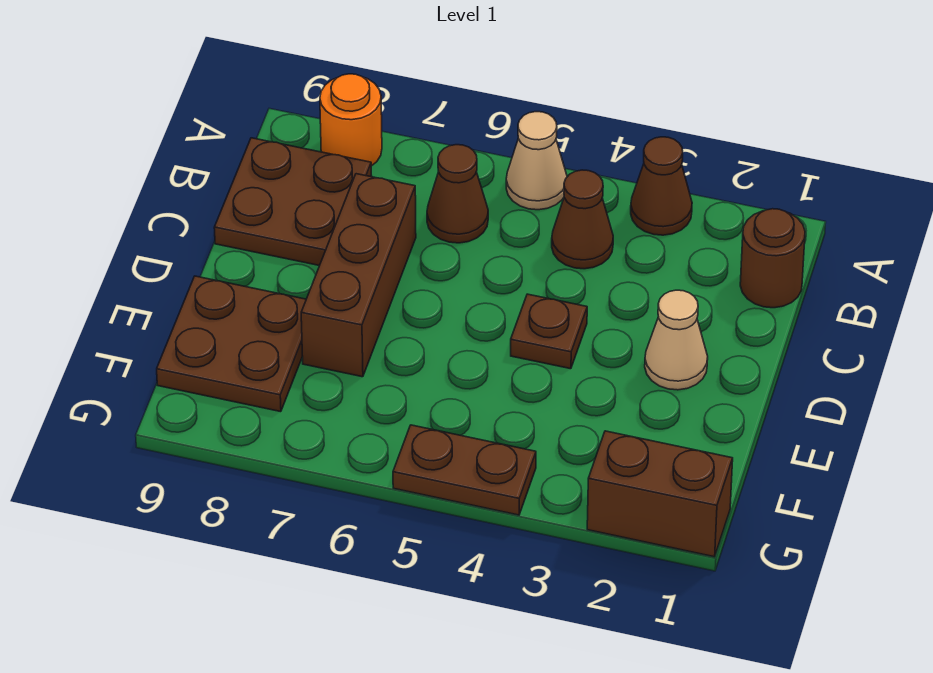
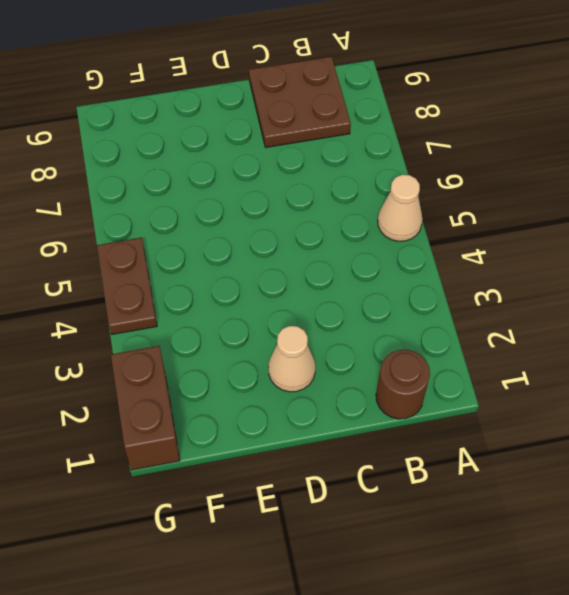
none -> brown 1x1 cone [631,137,692,235]
none -> orange 1x1 round brick [320,74,382,166]
none -> brown 1x1 cone [552,170,613,269]

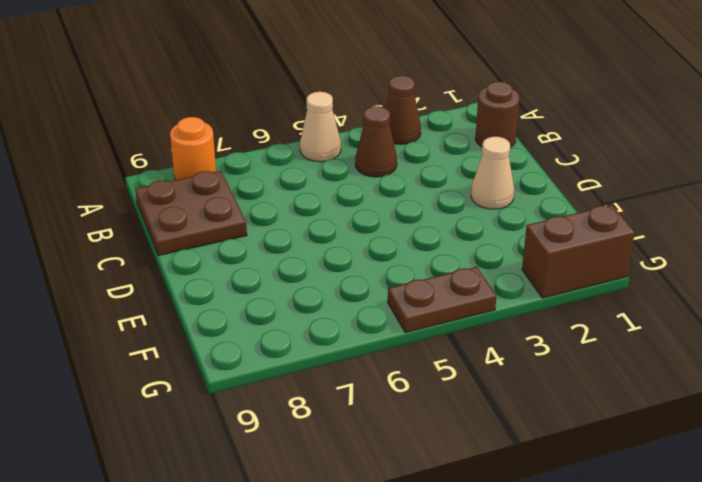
none -> brown 1x1 cone [427,145,488,243]
none -> brown 1x3 brick [301,174,416,377]
none -> brown 1x1 plate [511,294,587,369]

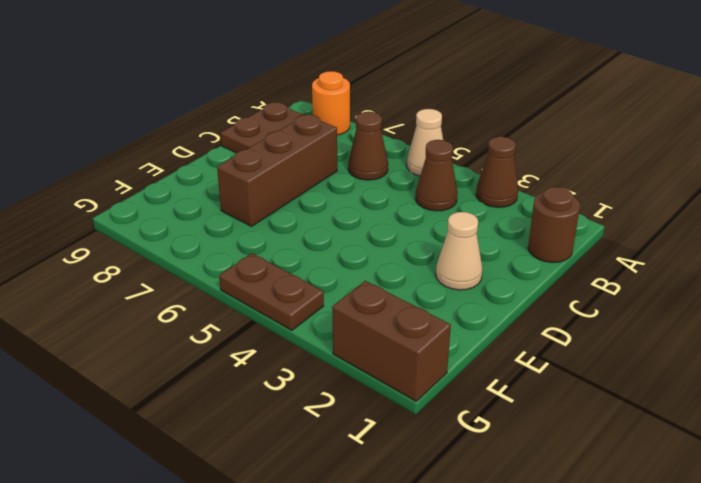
none -> brown 1x1 plate [511,294,587,369]
none -> brown 2x2 plate [157,276,306,412]

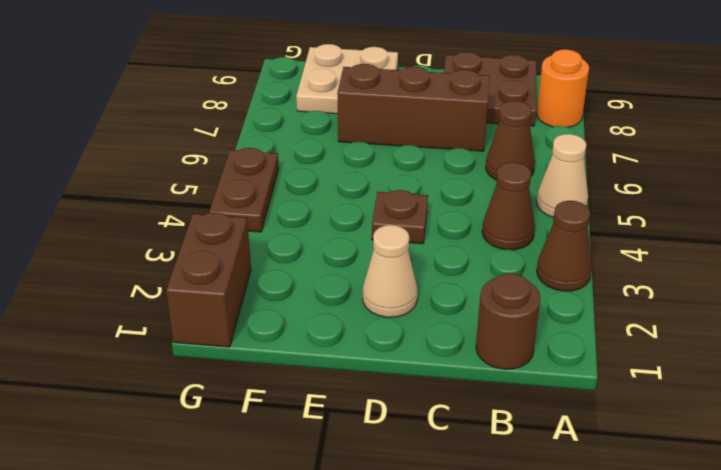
tan 2x2 plate [296,44,398,114] -> brown 2x2 plate [157,276,306,412]

